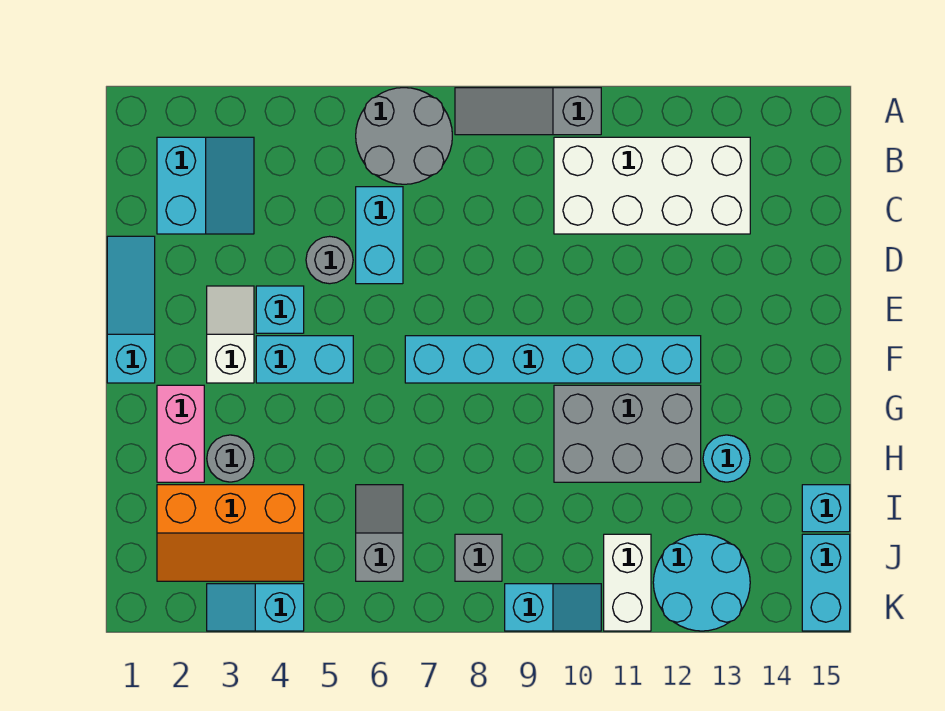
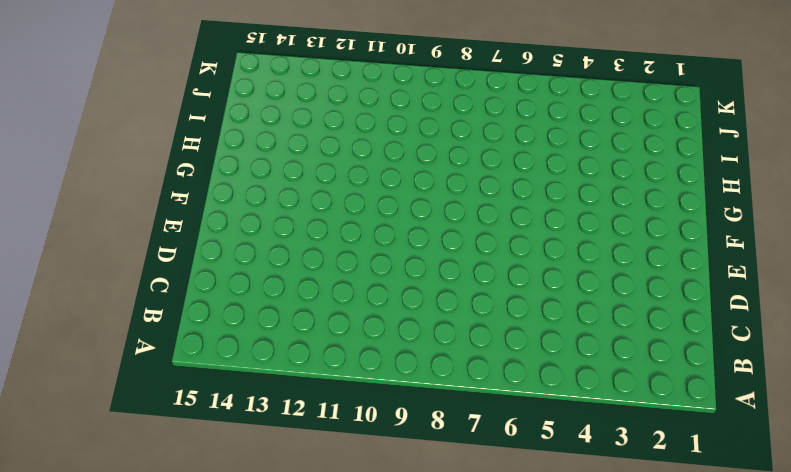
none -> grey 2x2 round brick [356,88,452,184]
none -> grey 1x3 slope [455,88,601,135]
none -> cyan 2x2 slope [157,137,254,234]

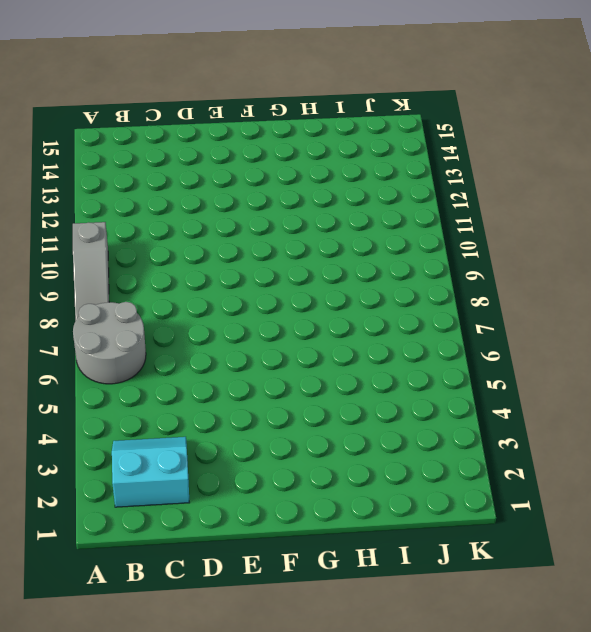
none -> white 2x4 brick [554,137,750,234]
none -> cyan 1x2 brick [356,187,403,284]
none -> cyan 1x3 slope [107,236,155,383]

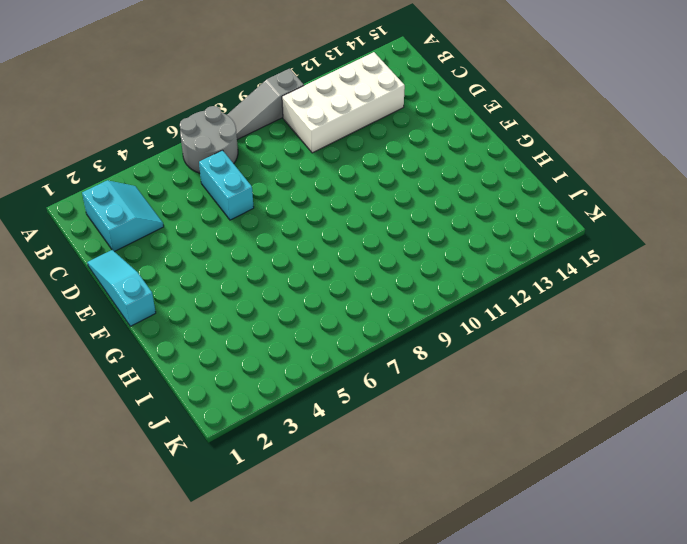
none -> grey 1x1 round brick [306,236,353,284]
none -> white 1x2 slope [207,286,254,383]
none -> cyan 1x1 brick [256,286,304,333]

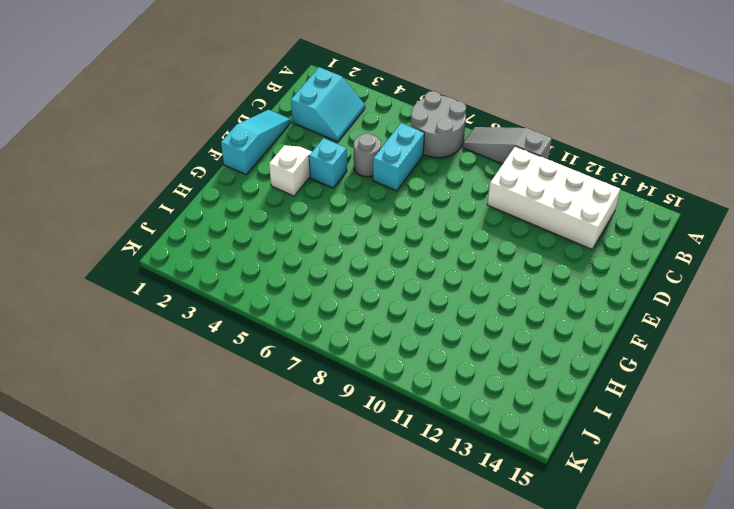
none -> cyan 1x2 brick [256,336,353,383]
none -> cyan 1x6 brick [405,336,701,383]
none -> pink 1x2 brick [157,385,204,482]

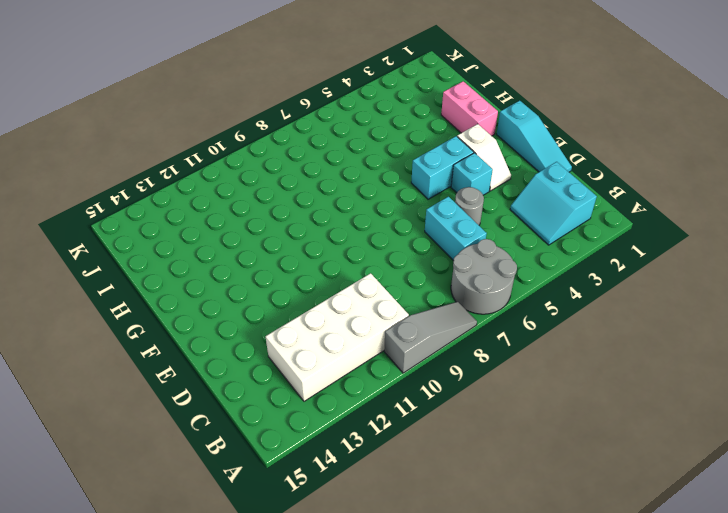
none -> cyan 1x6 brick [405,336,701,383]
none -> grey 2x3 brick [554,385,701,482]
none -> grey 1x1 round brick [207,435,254,482]

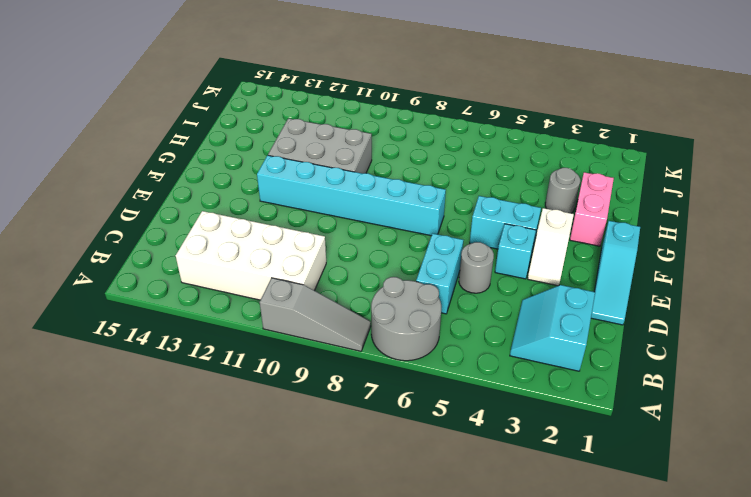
none -> cyan 1x1 round brick [703,435,750,482]
none -> orange 2x3 slope [157,485,304,581]
none -> grey 1x2 slope [356,485,403,581]

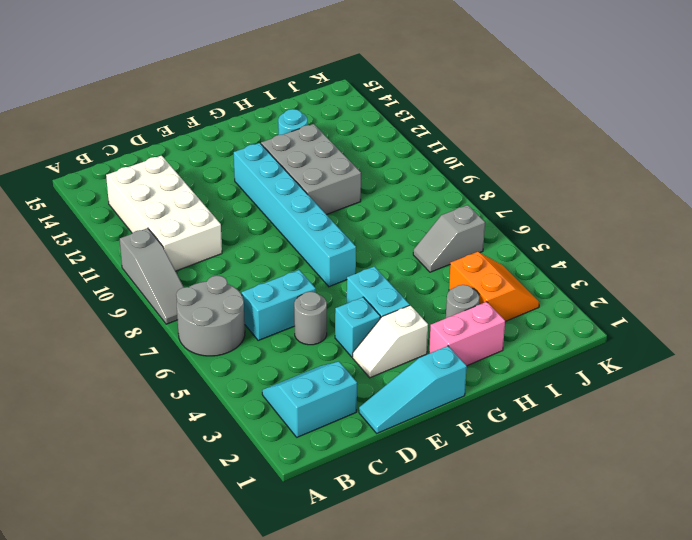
orange 2x2 slope [449,252,540,321] -> orange 2x3 slope [157,485,304,581]
none -> cyan 1x1 brick [802,485,850,532]
none -> grey 1x1 brick [455,534,502,581]
none -> white 1x2 brick [604,534,651,631]

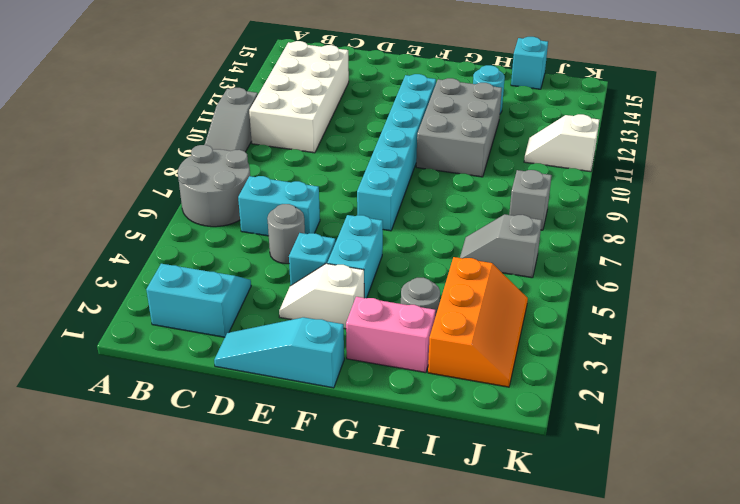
white 1x2 slope [524,114,599,172] -> white 1x2 brick [604,534,651,631]
none -> cyan 2x2 round brick [653,534,750,631]
none -> cyan 1x2 brick [802,534,850,631]
none -> cyan 1x2 slope [207,584,304,631]

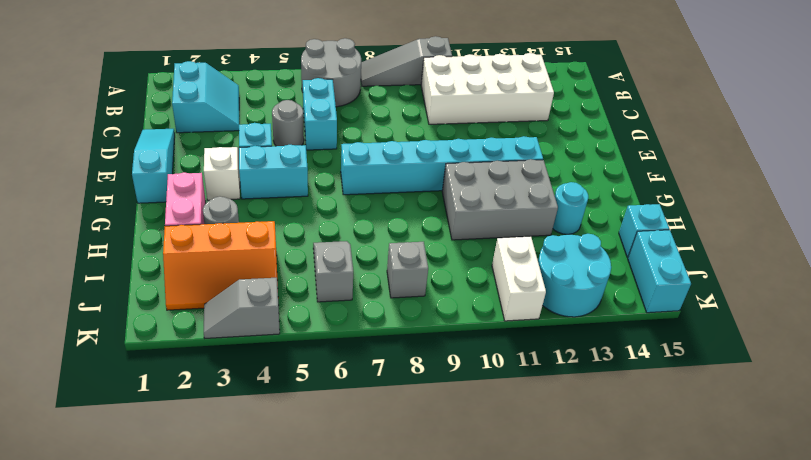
grey 1x2 slope [204,278,280,338] -> cyan 1x2 slope [207,584,304,631]
none -> cyan 1x2 slope [505,584,601,631]

